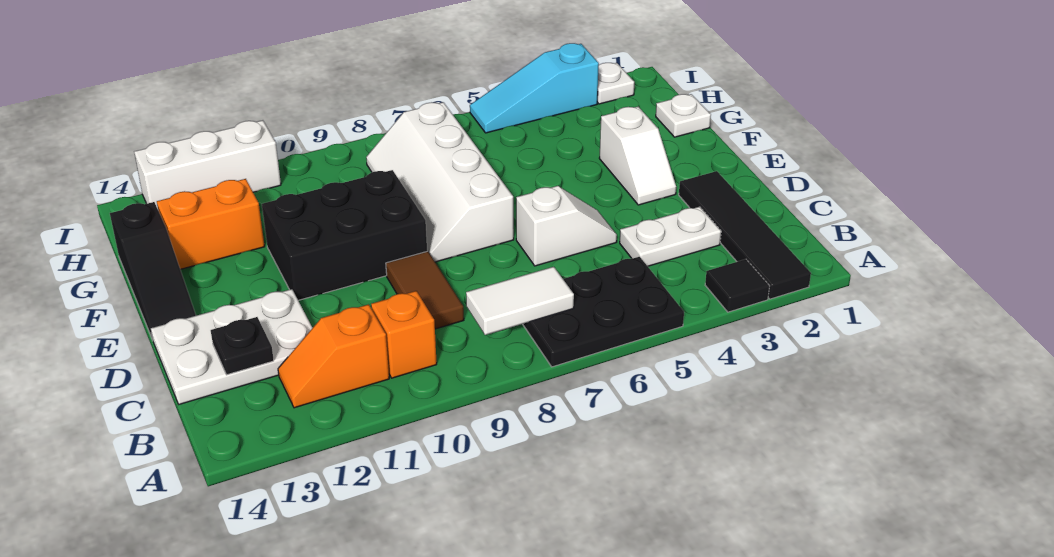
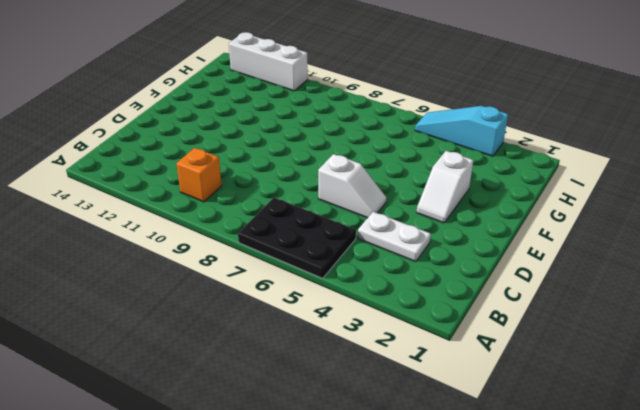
none -> black 1x4 tile [679,171,811,299]
none -> black 1x1 tile [705,259,769,312]
none -> orange 1x2 slope [278,304,389,408]

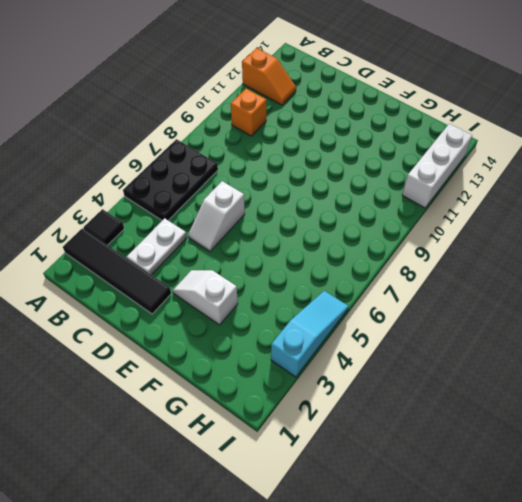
orange 1x2 slope [242,48,296,105] -> orange 1x2 slope turned to [278,304,389,408]
none -> brown 1x2 tile [386,251,464,329]
none -> white 2x3 plate [151,289,312,404]
none -> white 2x4 slope [366,102,514,262]

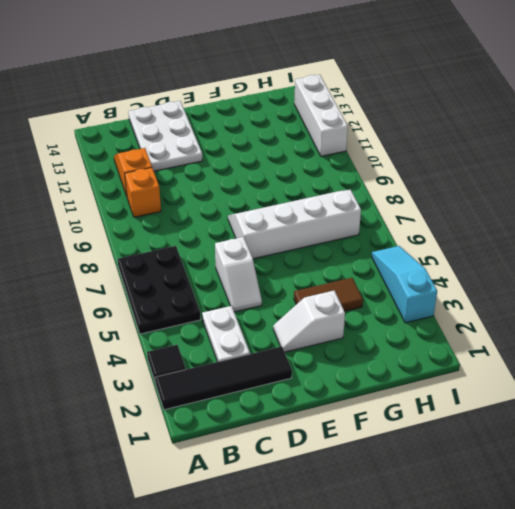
brown 1x2 tile [294,278,363,311] -> brown 1x2 tile moved to [386,251,464,329]
none -> black 2x3 brick [262,170,427,300]
none -> black 1x3 slope [110,202,196,340]
none -> white 1x1 plate [656,94,711,137]

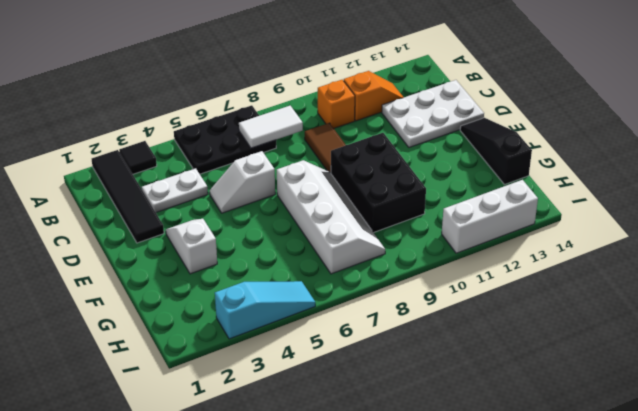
black 2x3 brick [331,133,426,233] -> black 2x3 brick turned to [262,170,427,300]
none -> white 1x1 plate [656,94,711,137]
none -> orange 1x2 brick [157,179,265,269]
none -> white 1x1 plate [597,63,634,104]

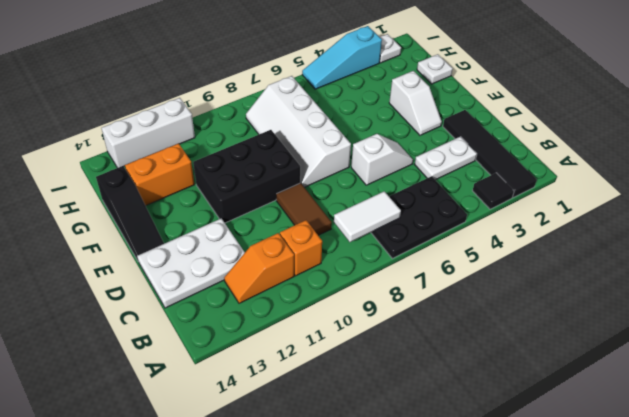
none -> black 1x1 plate [211,317,274,375]

